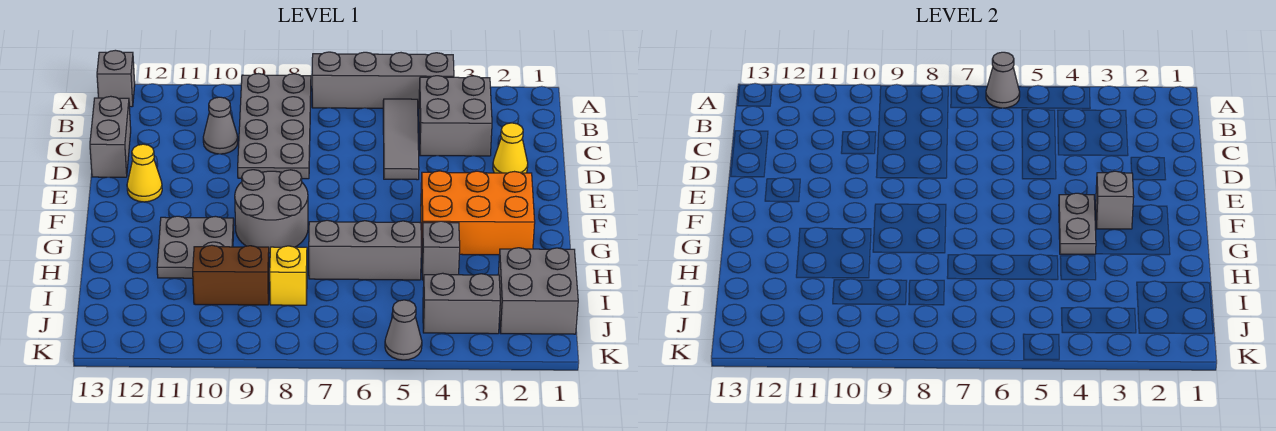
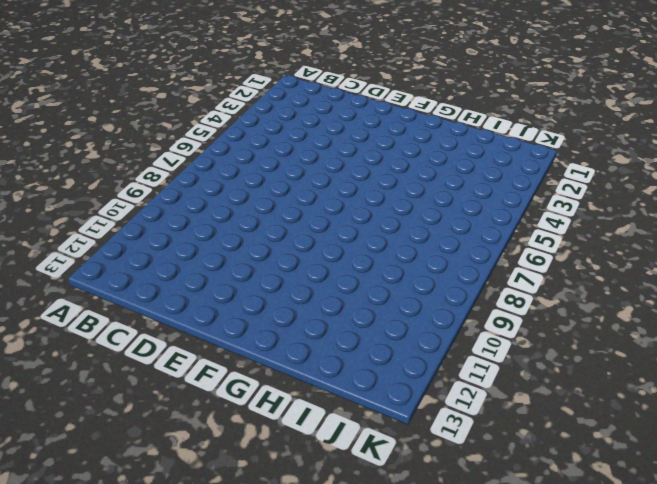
none -> grey 1x4 brick [312,52,454,109]
none -> grey 2x4 plate [238,74,311,179]
none -> grey 1x1 brick [97,50,135,107]

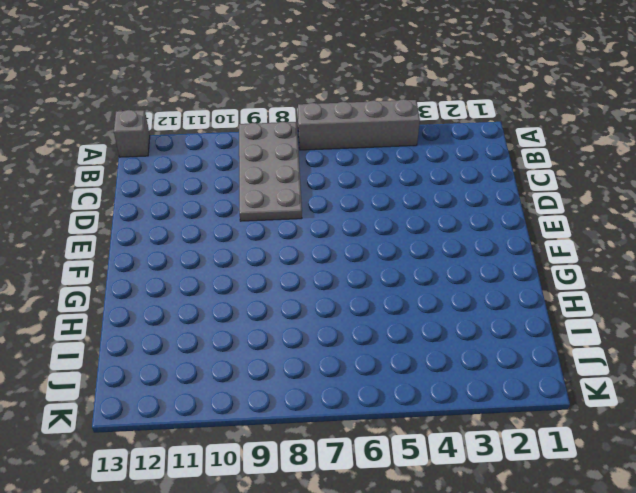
none -> grey 2x2 brick [419,76,492,156]
none -> grey 1x3 tile [383,99,419,180]
none -> grey 1x1 cone [203,97,238,154]

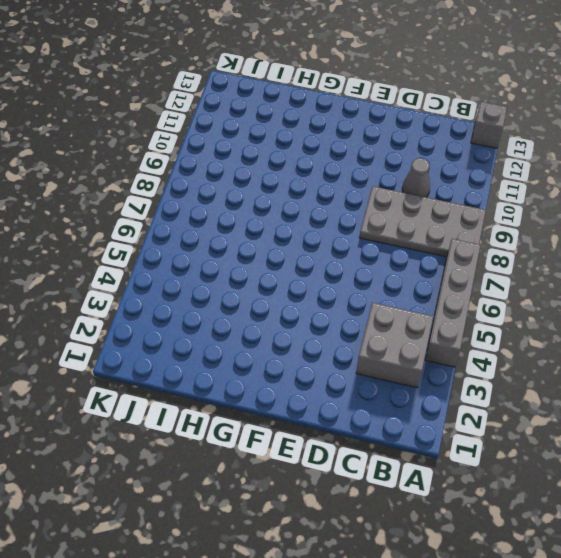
none -> grey 1x3 tile [383,99,419,180]
none -> grey 1x2 brick [90,96,131,177]
none -> yellow 1x1 cone [493,123,528,173]

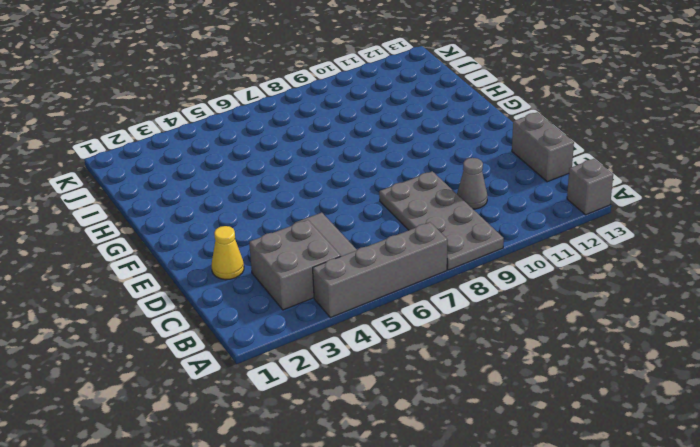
none -> yellow 1x1 cone [127,144,162,202]
none -> orange 2x3 brick [421,171,535,255]
none -> grey 2x2 round brick [235,170,308,253]

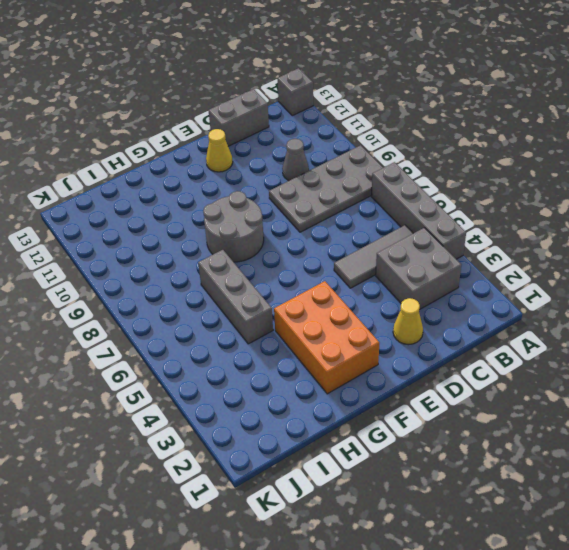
none -> grey 2x2 plate [157,216,234,278]
none -> grey 1x1 brick [422,221,460,280]
none -> grey 2x2 brick [498,248,578,334]

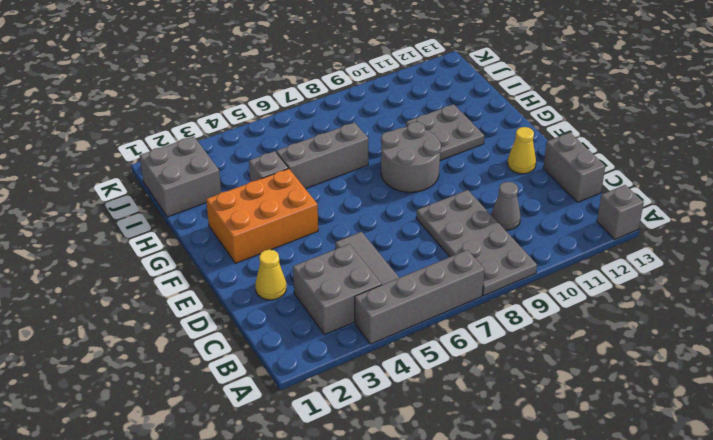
none -> yellow 1x1 brick [270,246,307,305]
none -> brown 1x2 brick [193,245,269,305]
none -> grey 1x2 brick [423,273,500,334]

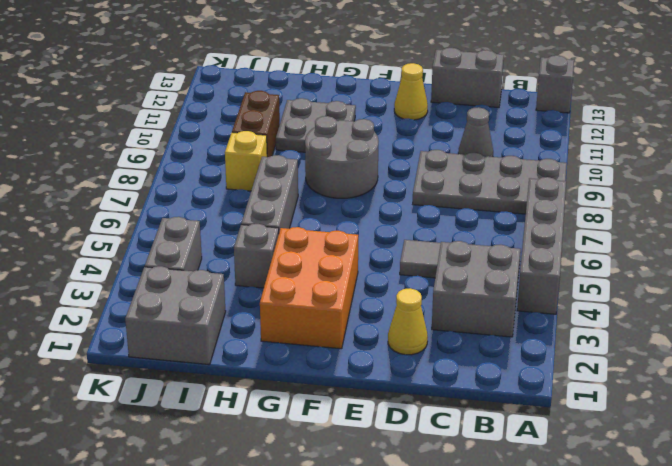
none -> grey 1x1 cone [385,300,422,360]
none -> grey 1x1 cone [986,52,1020,108]
none -> grey 1x1 brick [1096,171,1134,229]

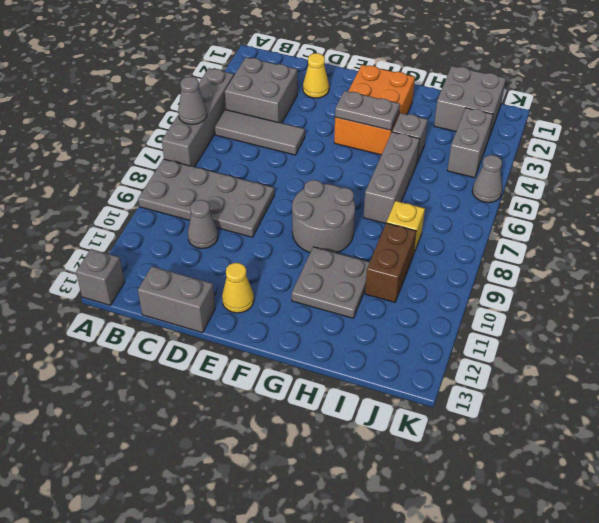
none -> grey 1x1 brick [1096,171,1134,229]

